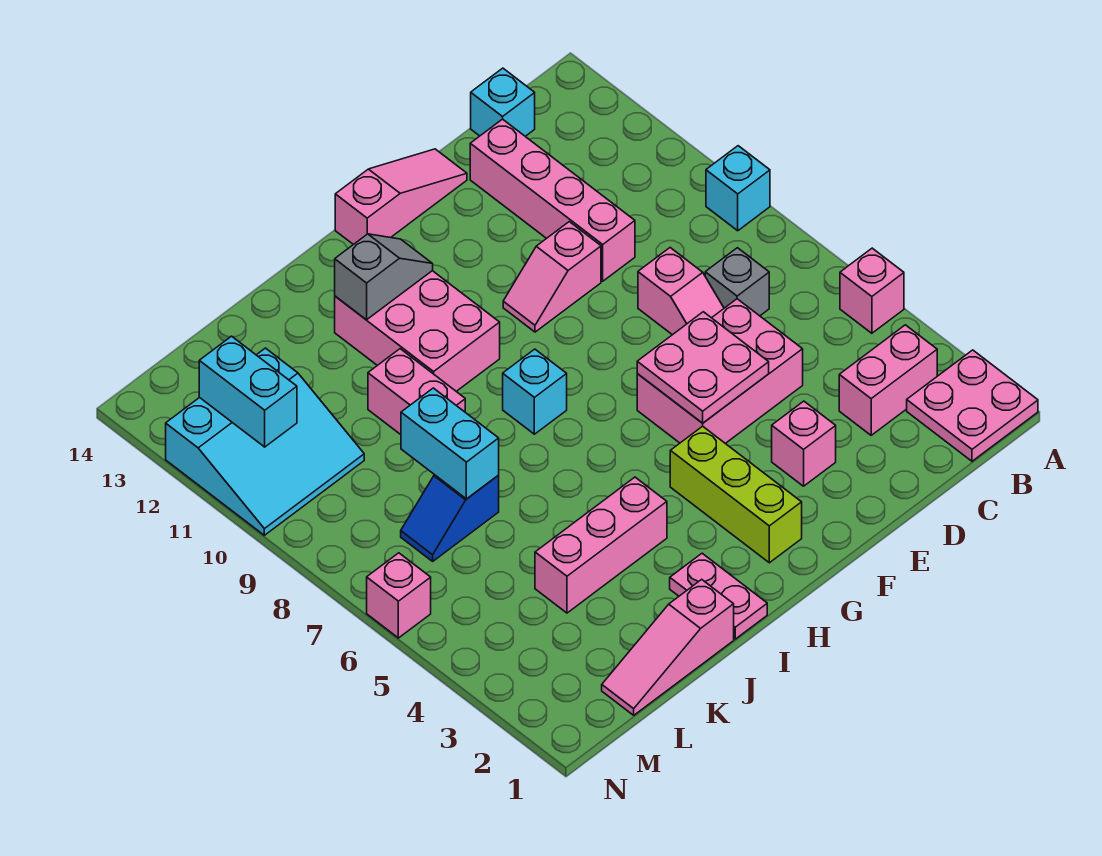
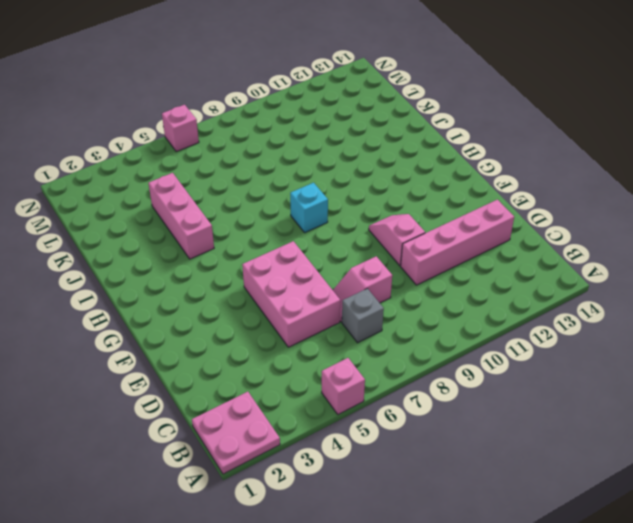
none -> cyan 1x1 brick [706,146,770,231]
none -> pink 1x2 brick [839,325,937,435]
none -> cyan 1x1 brick [471,68,535,136]

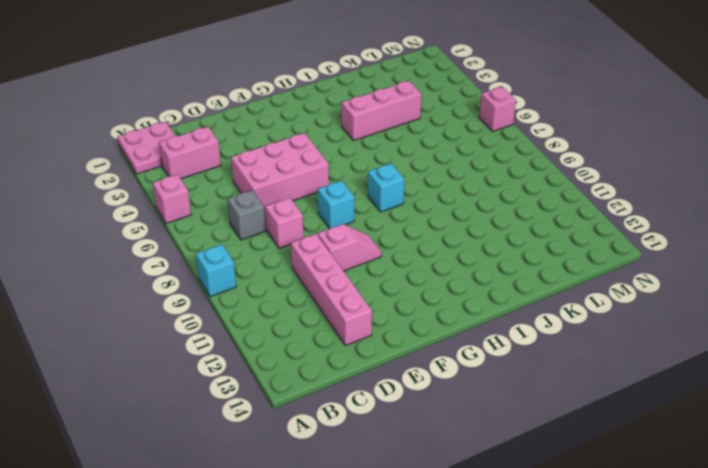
cyan 1x1 brick [318,181,354,229] -> cyan 1x1 brick moved to [471,68,535,136]
none -> pink 1x1 brick [772,401,836,486]
none -> pink 1x3 slope [335,149,467,245]
none -> lime 1x3 brick [670,426,802,563]

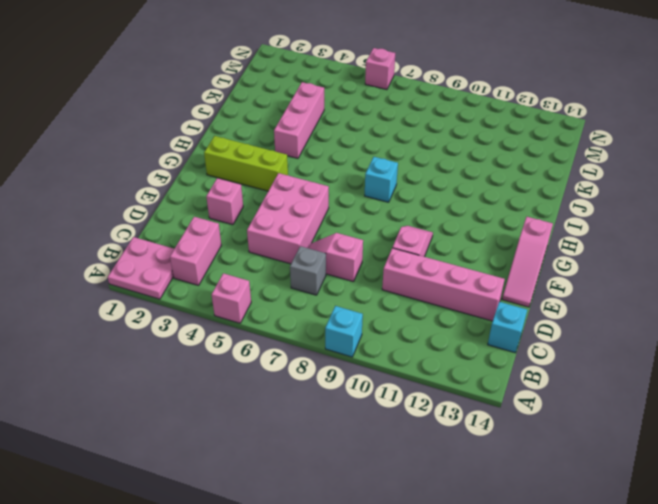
none -> pink 2x3 brick [335,271,500,391]
none -> pink 1x2 plate [670,553,767,639]
none -> pink 1x3 slope [602,579,734,715]

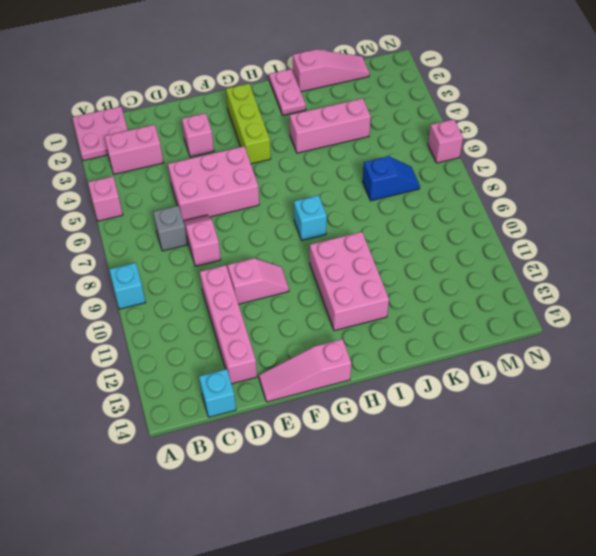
none -> pink 1x2 brick [368,349,465,435]
none -> cyan 3x3 slope [166,348,364,535]
none -> pink 2x2 plate [637,312,769,423]

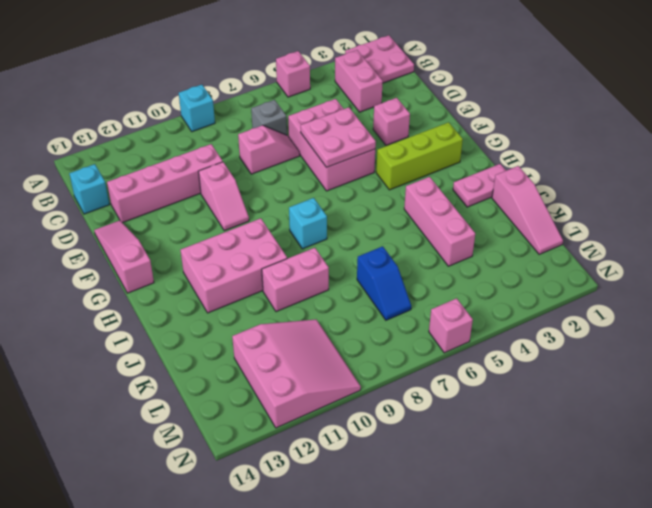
pink 3x3 slope [232,319,361,428] -> cyan 3x3 slope [166,348,364,535]
none -> grey 1x2 slope [335,234,433,320]
none -> cyan 1x2 brick [401,388,499,499]
none -> cyan 1x2 brick [199,336,297,447]

